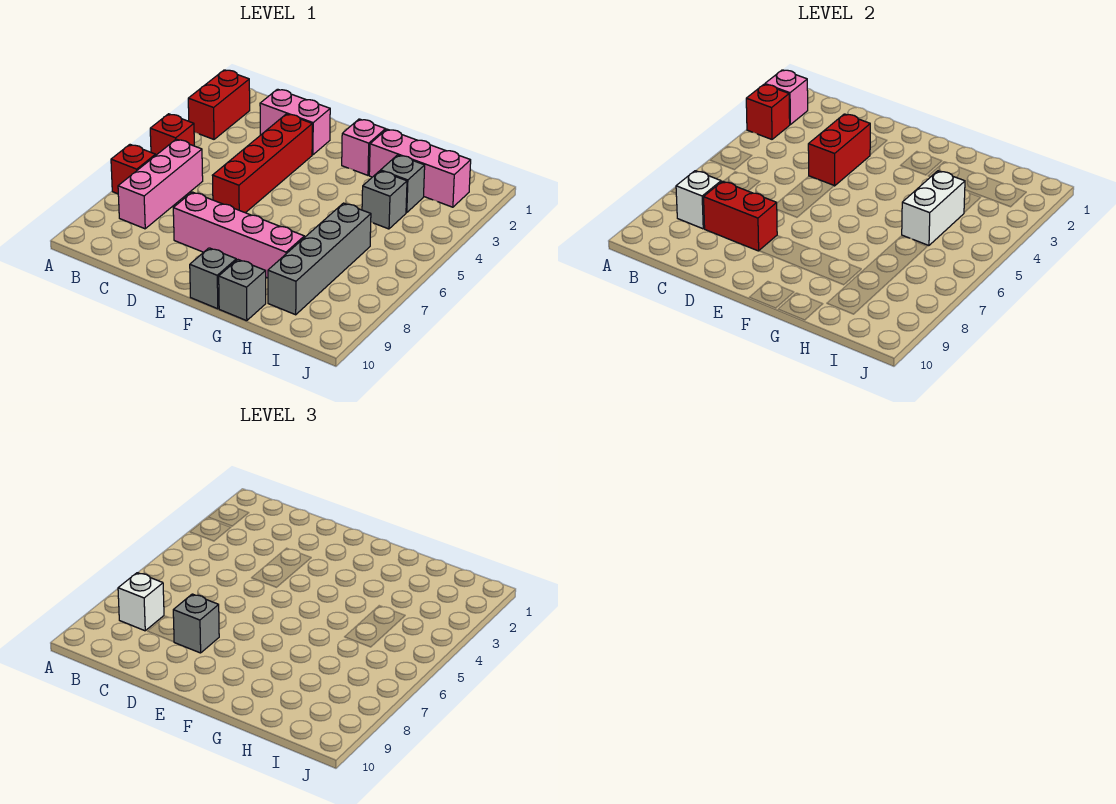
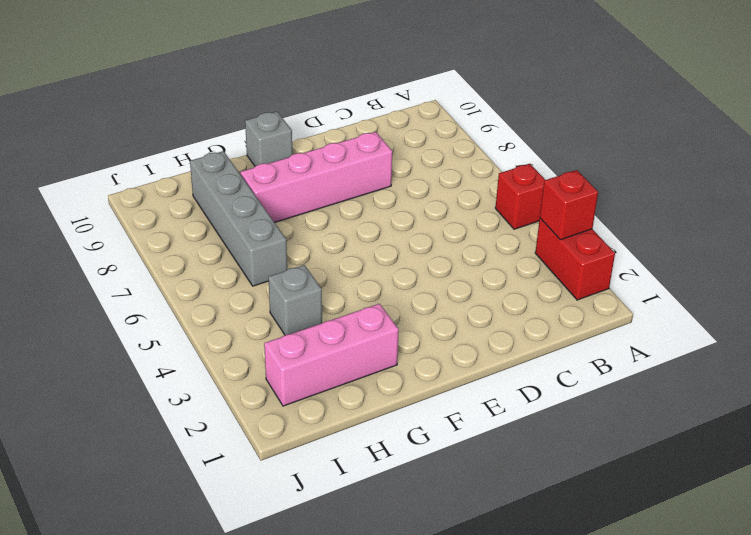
none -> red 1x1 brick [111,145,156,194]
none -> pink 1x3 brick [118,139,203,229]
none -> pink 1x2 brick [260,89,330,155]

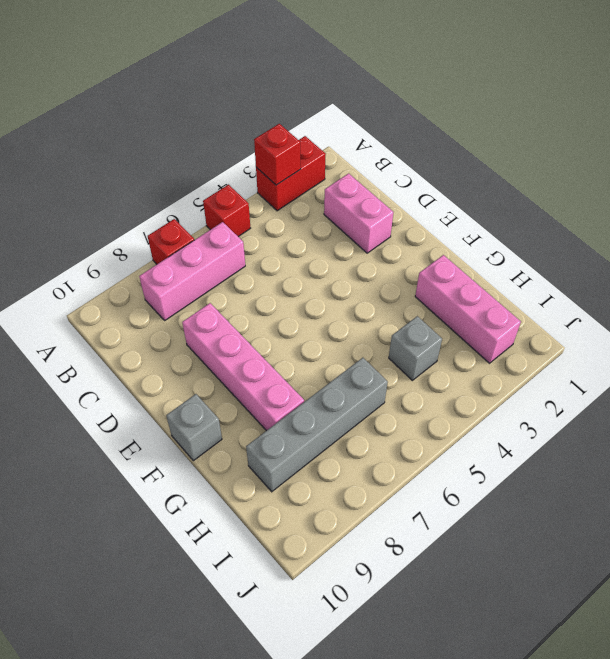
none -> red 1x4 brick [212,114,312,213]
none -> pink 1x1 brick [342,119,386,175]
none -> grey 1x1 brick [219,260,266,321]

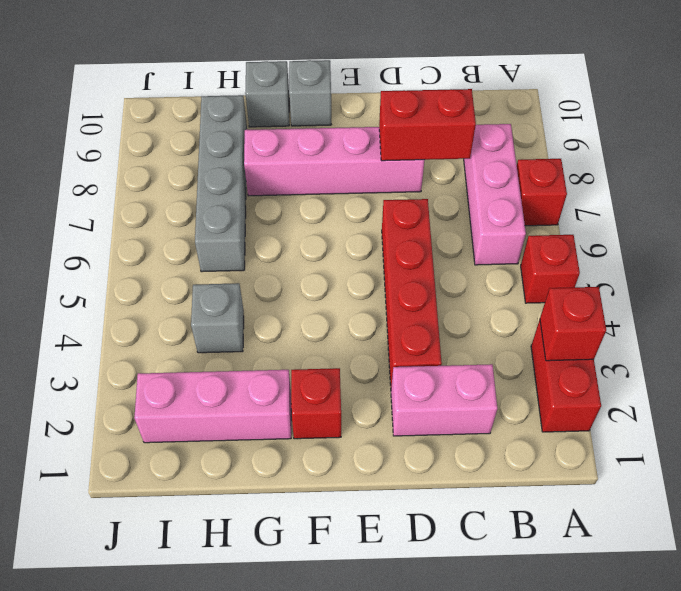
red 1x1 brick [291,368,341,439] -> pink 1x1 brick [342,119,386,175]
none -> grey 1x1 brick [381,155,425,213]
none -> pink 1x1 brick [765,70,808,124]
none -> white 1x1 brick [676,171,721,229]

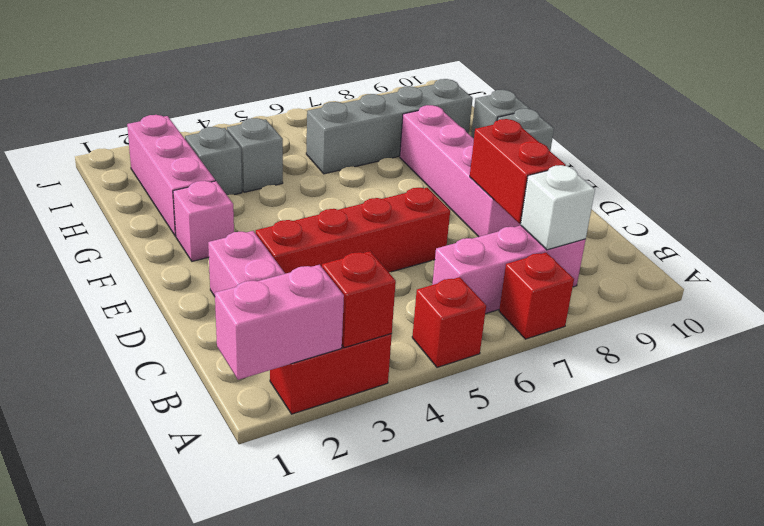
pink 1x2 brick [215,265,344,380] -> pink 1x1 brick [765,70,808,124]
none -> red 1x2 brick [808,114,870,186]
none -> white 1x2 brick [902,171,965,246]
none -> white 1x1 brick [118,573,164,631]

